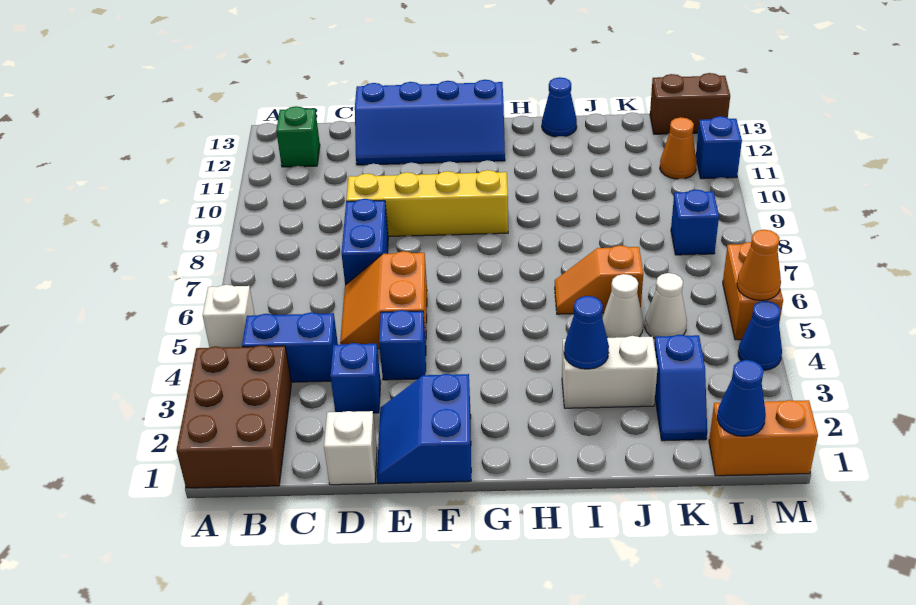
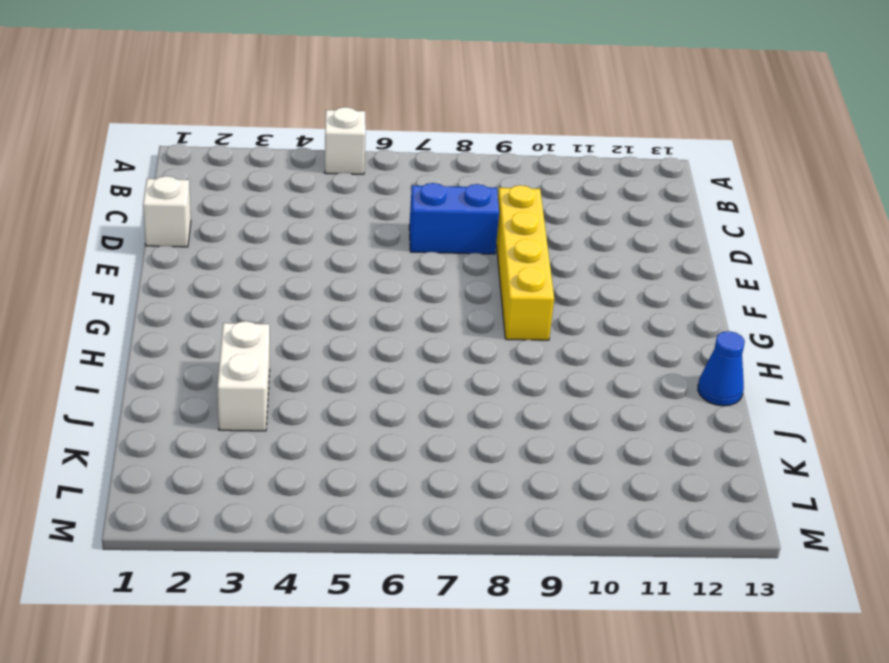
none -> brown 2x3 brick [176,345,291,488]
none -> blue 1x2 brick [242,312,338,382]
none -> green 1x1 brick [276,106,320,167]

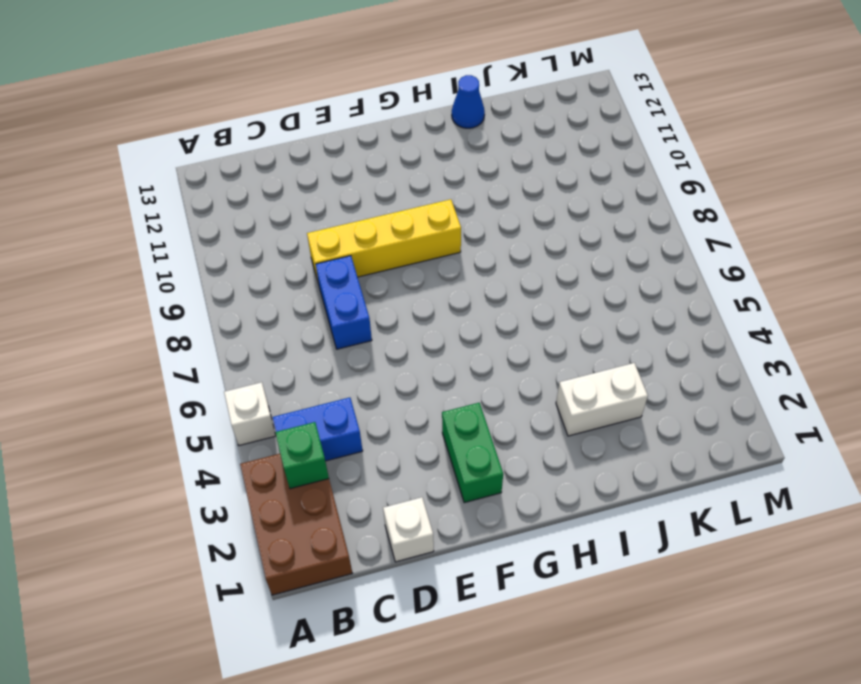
green 1x1 brick [275,422,329,489] -> green 1x1 brick moved to [276,106,320,167]
green 1x2 brick [442,403,503,503] -> blue 2x2 slope [377,374,471,484]
none -> blue 1x1 brick [330,343,381,413]
none -> orange 2x2 slope [340,251,427,349]
none -> blue 2x4 slope [355,80,505,165]

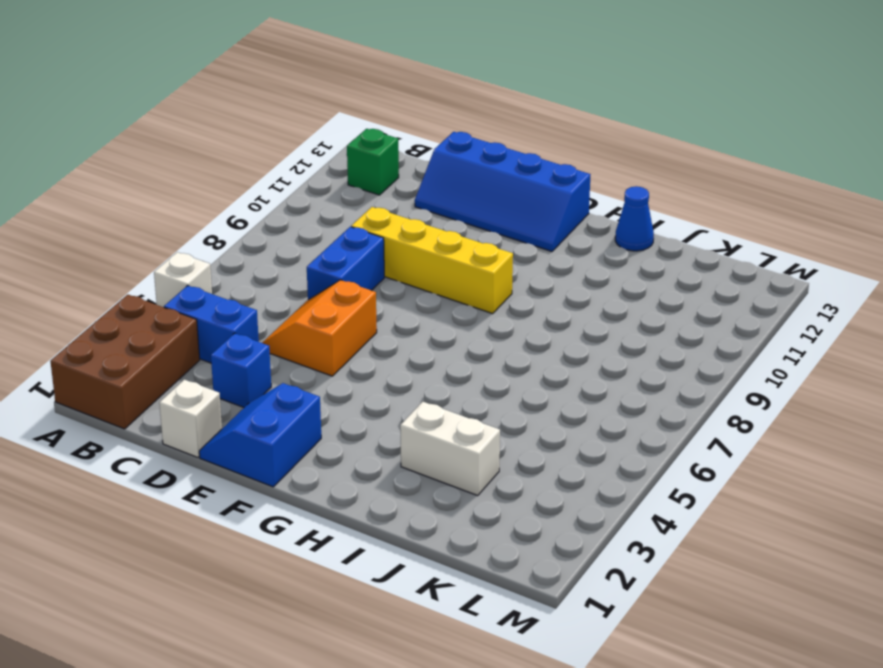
none -> blue 1x1 brick [379,310,426,380]
none -> orange 1x2 slope [555,245,643,314]
none -> white 1x1 cone [602,274,643,338]

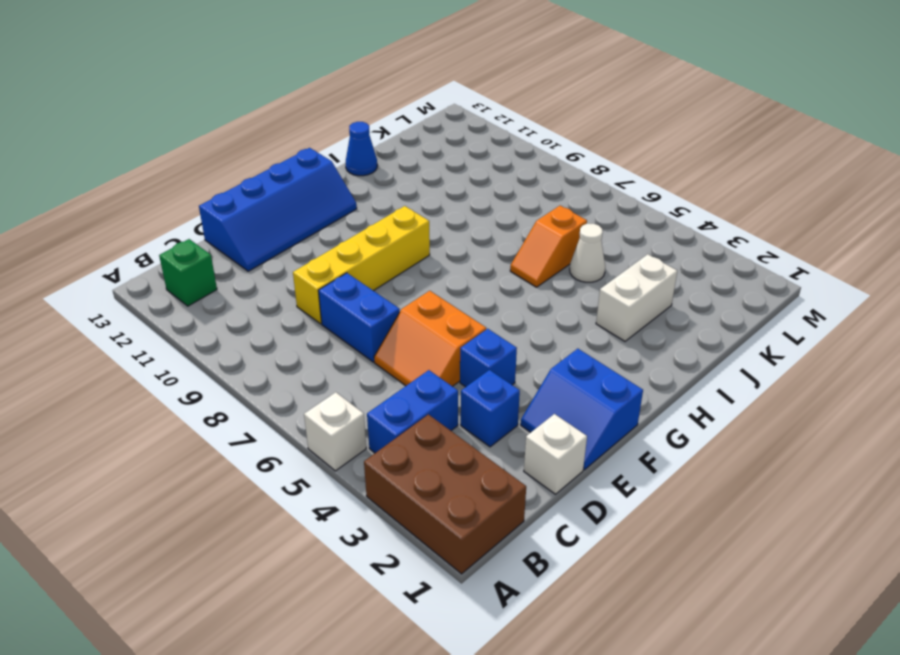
none -> blue 1x2 slope [654,335,707,441]
none -> white 1x1 cone [645,273,687,339]
none -> orange 1x2 brick [709,400,818,476]

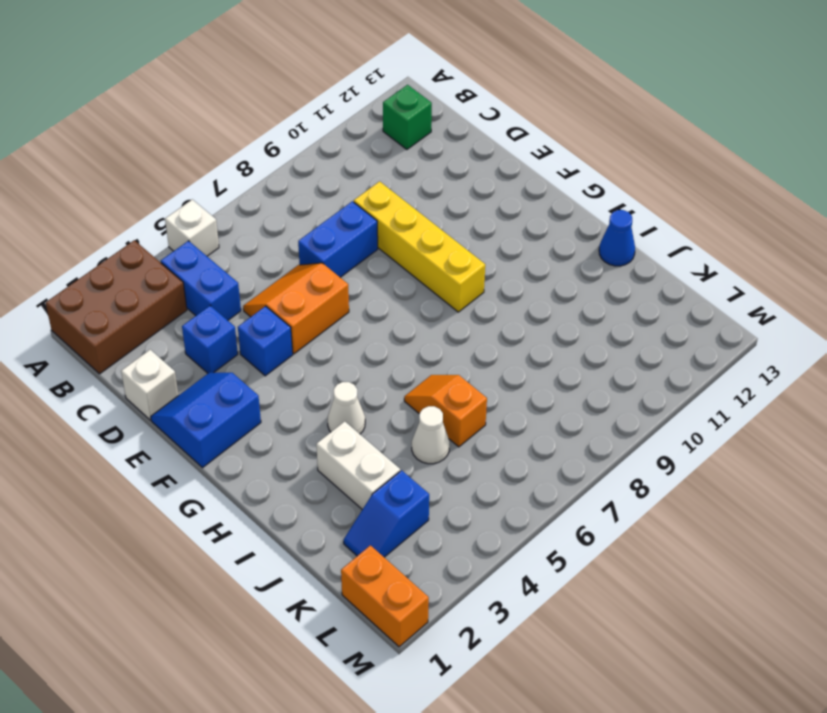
white 1x1 cone [328,382,365,434] -> white 1x1 cone moved to [645,273,687,339]
none -> blue 2x4 slope [355,80,505,165]
none -> blue 1x1 brick [671,190,719,255]
none -> orange 1x1 cone [660,117,697,179]

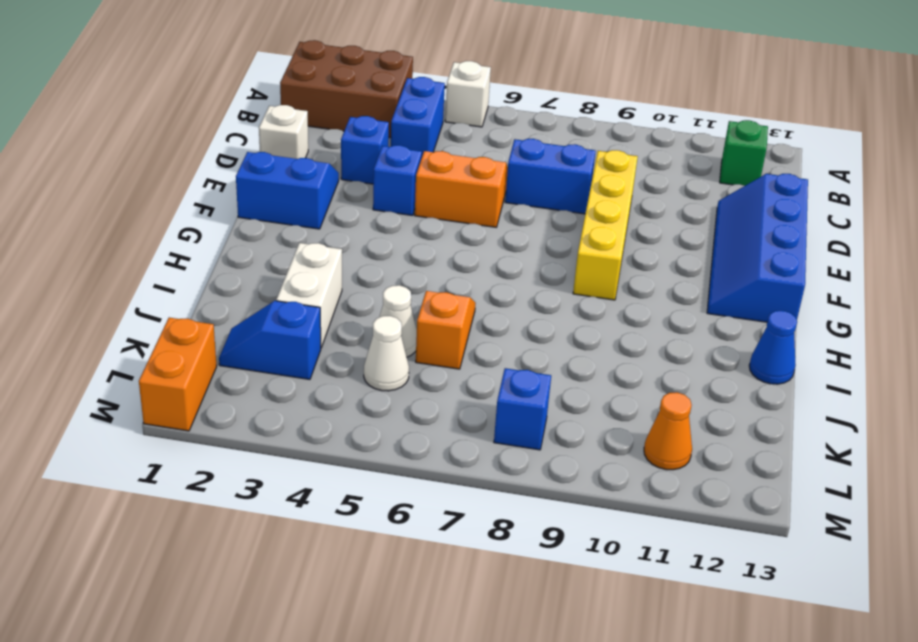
none -> brown 1x2 brick [650,73,730,134]
none -> blue 1x1 cone [738,301,782,370]
none -> orange 1x2 brick [723,242,783,340]

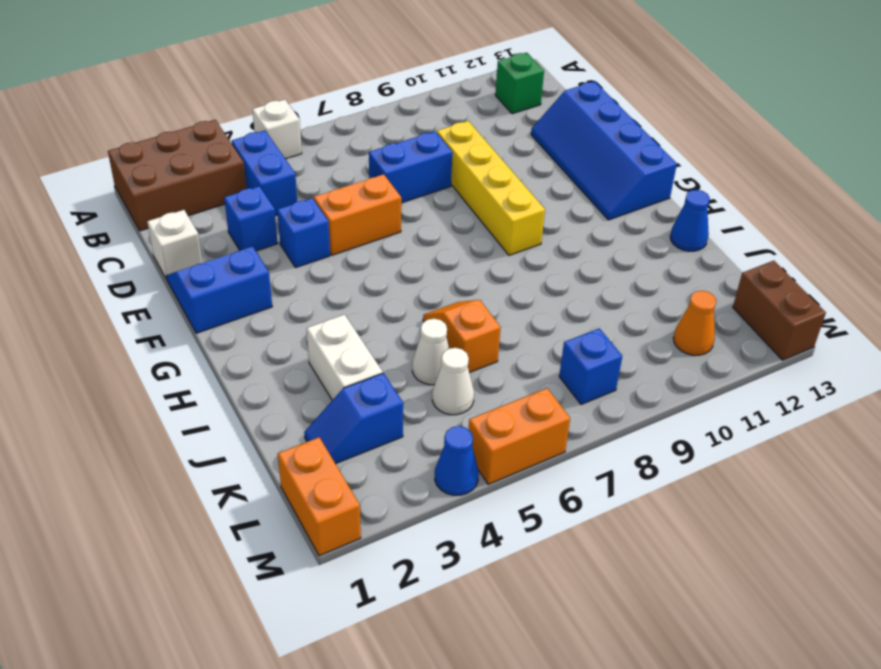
none -> blue 1x1 brick [696,116,742,179]
none -> blue 1x1 cone [564,296,609,369]
none -> blue 1x1 cone [717,360,766,436]

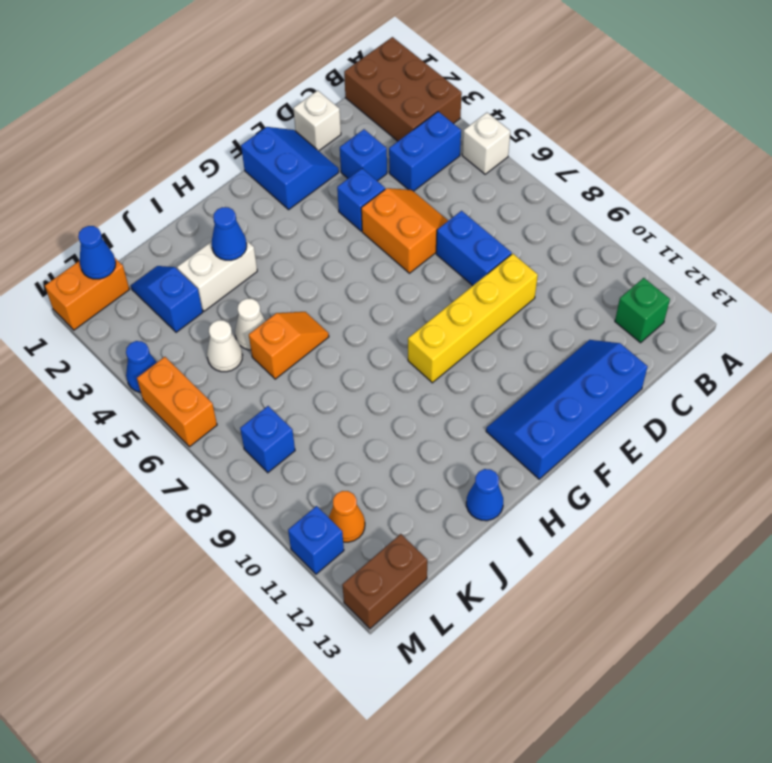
none -> orange 1x1 cone [737,230,781,300]

